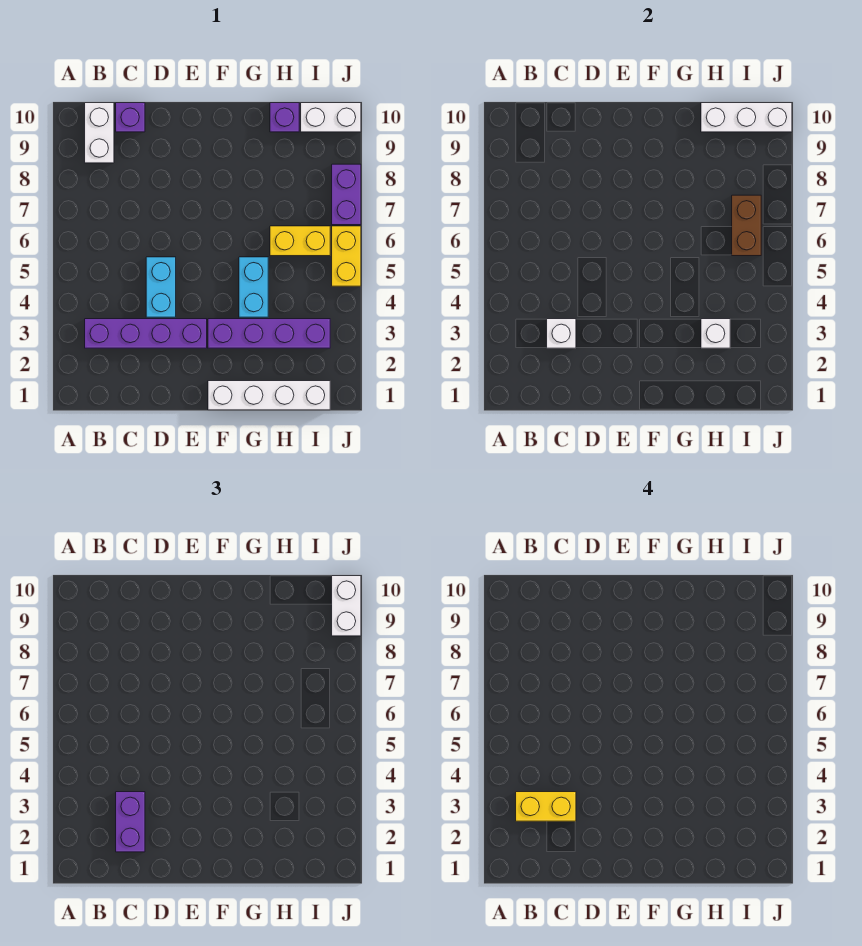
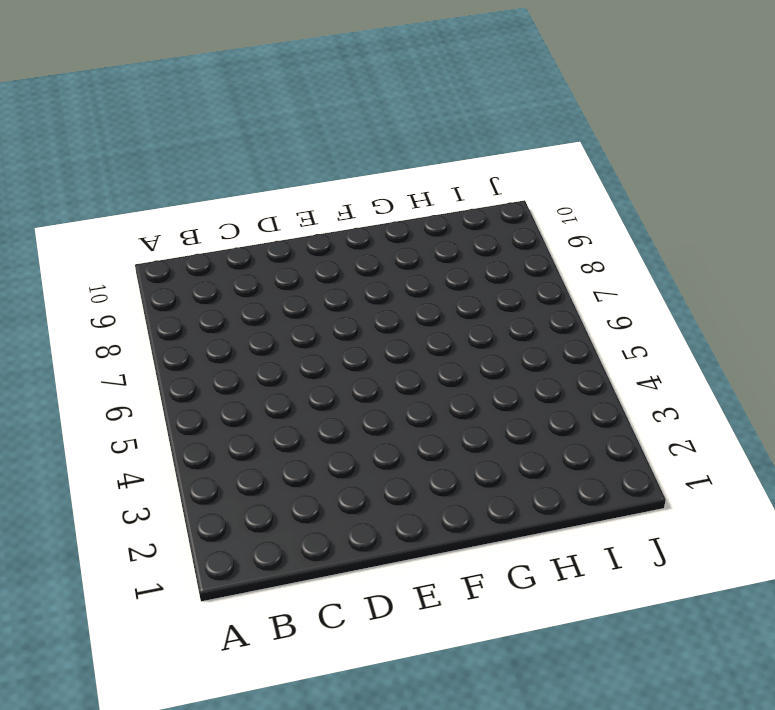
none -> purple 1x4 brick [85,319,207,348]
none -> white 1x2 brick [85,103,114,163]
none -> purple 1x1 brick [116,103,145,132]

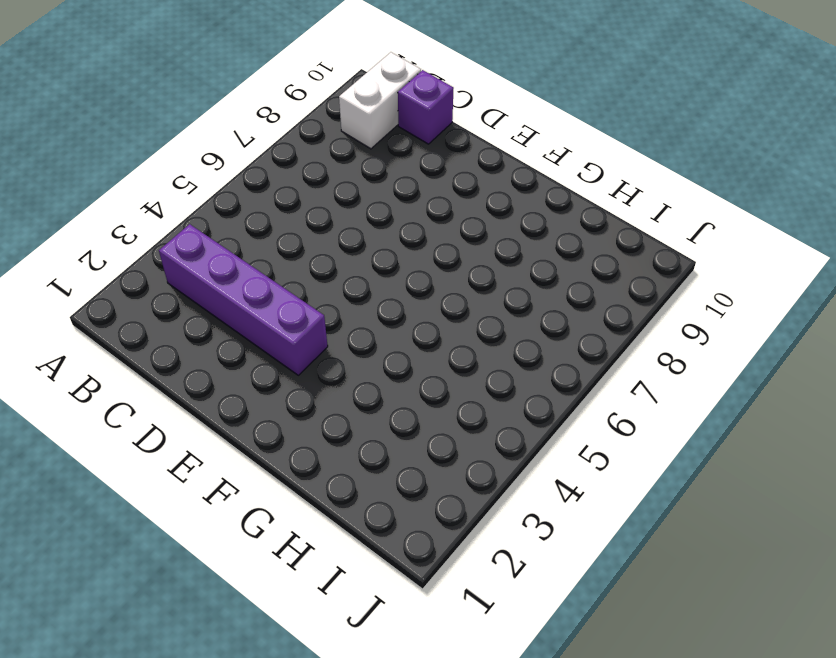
none -> cyan 1x2 brick [146,257,176,317]
none -> white 1x4 brick [208,381,330,410]
none -> purple 1x4 brick [208,319,330,348]

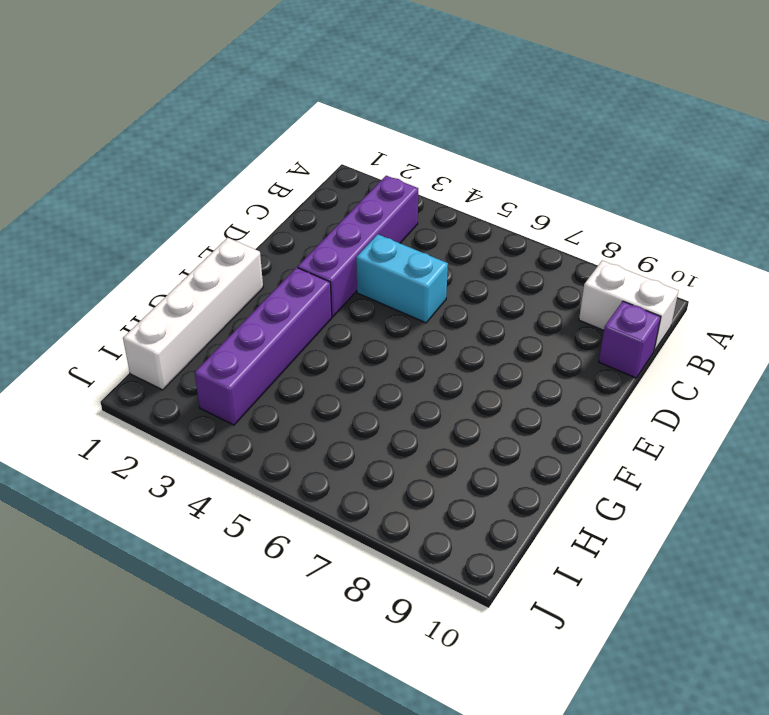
none -> cyan 1x2 brick [239,257,268,317]
none -> yellow 1x2 brick [270,226,330,256]
none -> purple 1x1 brick [270,103,299,132]

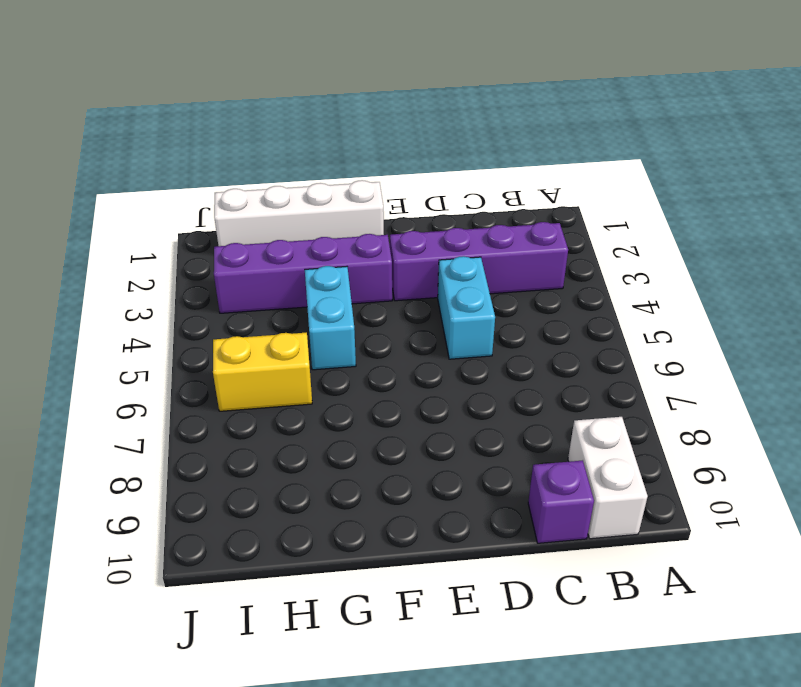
none -> purple 1x1 brick [270,103,299,132]
none -> white 1x2 brick [301,103,361,132]
none -> yellow 1x2 brick [332,226,361,286]

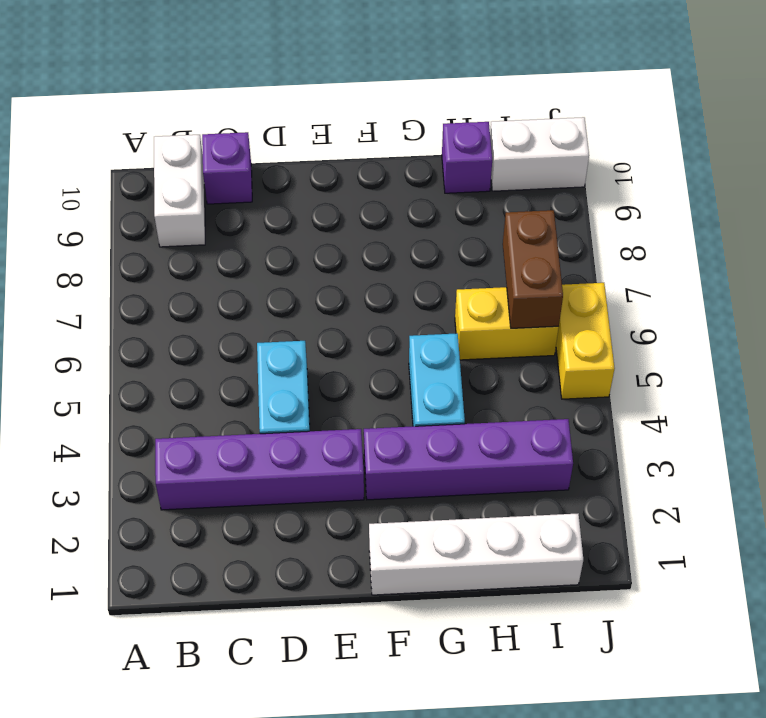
none -> purple 1x2 brick [332,164,361,225]
none -> white 1x1 brick [547,319,576,348]
none -> white 1x1 brick [701,319,730,348]

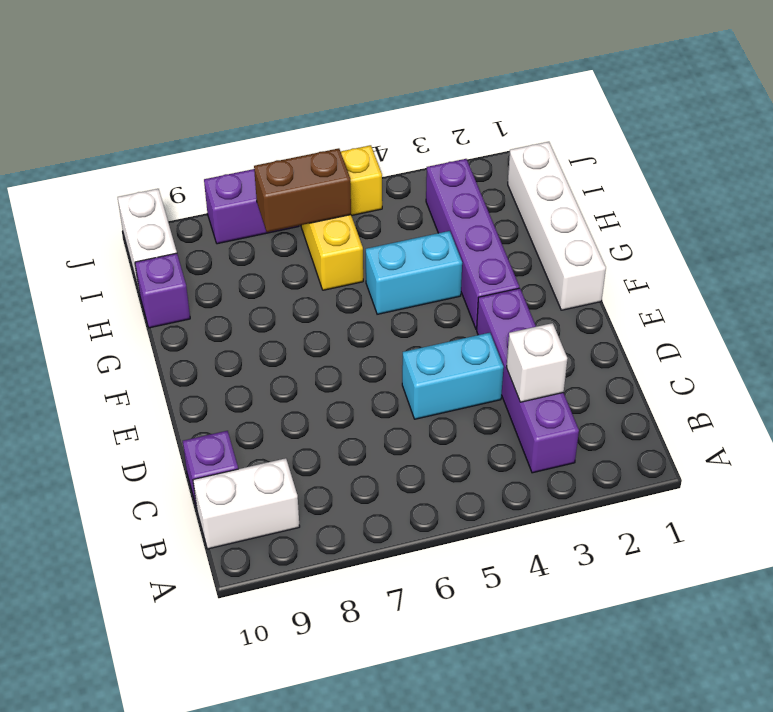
none -> white 1x1 brick [701,319,730,348]
none -> white 1x3 brick [701,103,792,132]
none -> purple 1x2 brick [116,792,145,852]

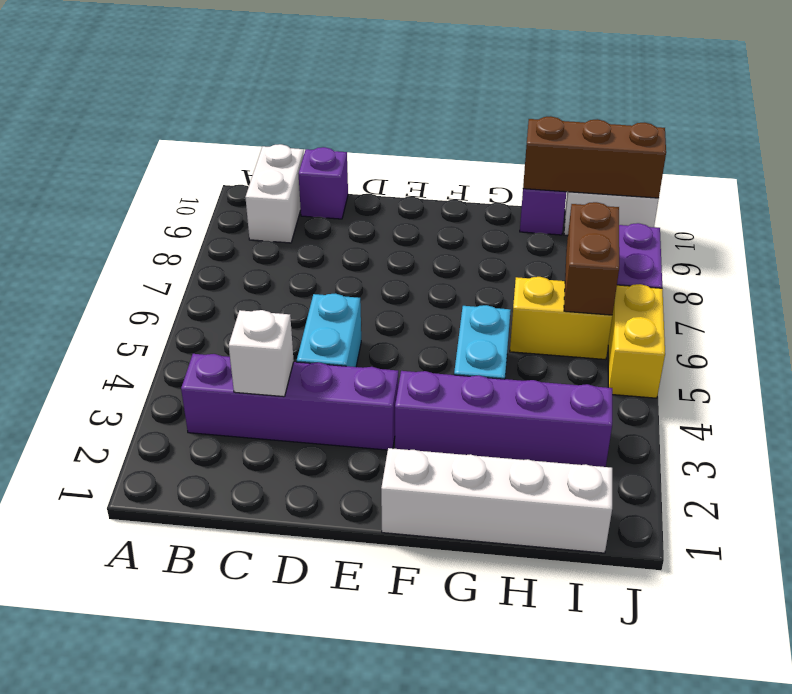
brown 1x3 brick [523,116,666,198] -> white 1x3 brick [701,103,792,132]
none -> white 1x1 brick [701,319,730,348]
none -> purple 1x2 brick [116,792,145,852]
none -> white 1x2 brick [332,576,361,636]

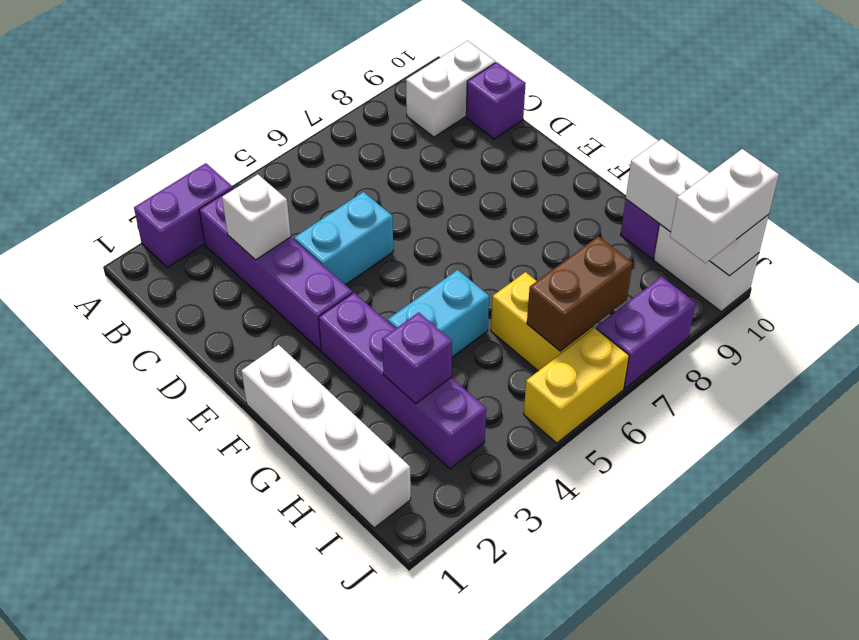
purple 1x2 brick [134,163,233,267] -> purple 1x2 brick moved to [116,792,145,852]
purple 1x1 brick [382,312,452,404] -> white 1x1 brick [701,319,730,348]
none -> yellow 1x2 brick [516,792,576,821]

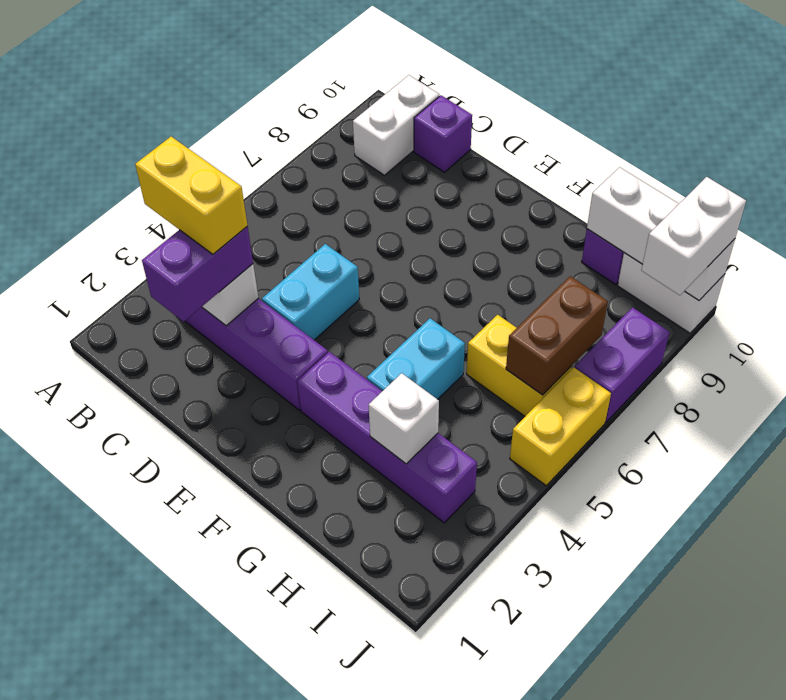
none -> white 1x4 brick [208,381,330,410]

